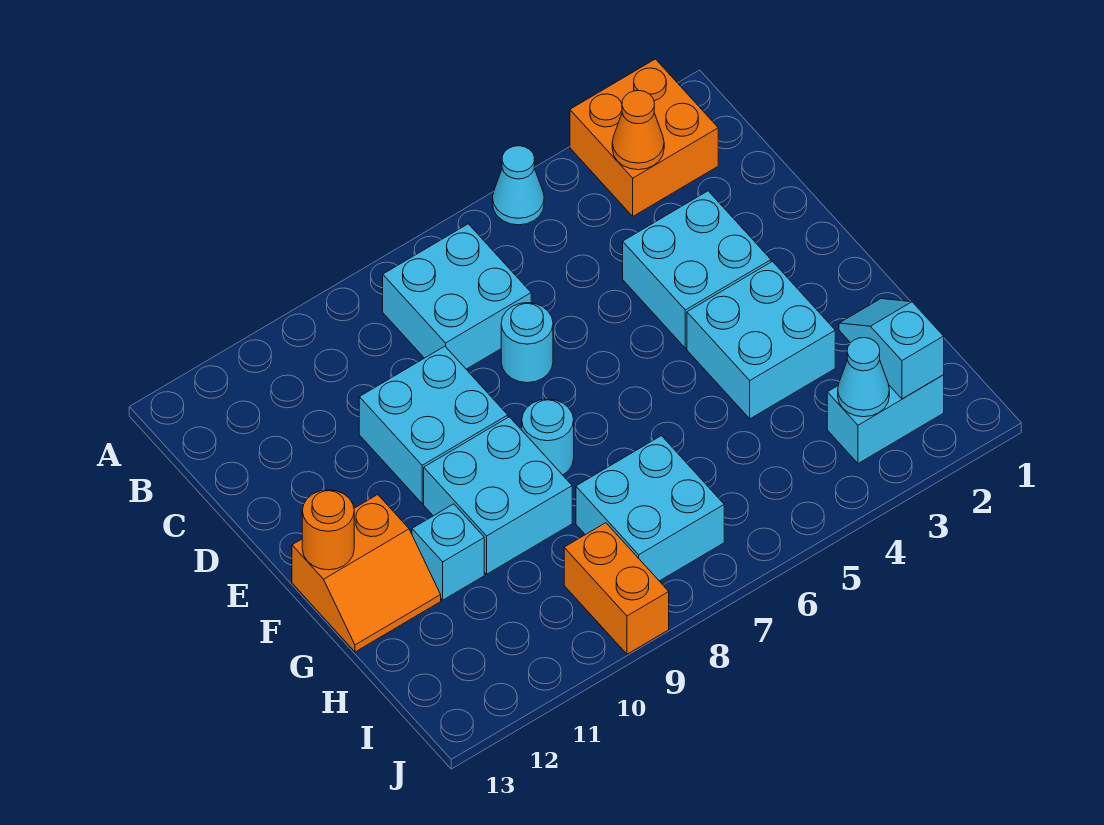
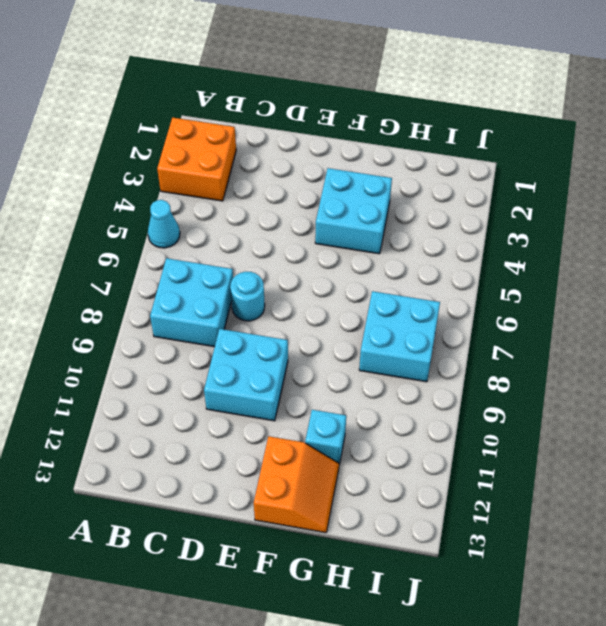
none -> cyan 2x2 brick [623,191,771,348]
none -> cyan 1x1 round brick [522,399,574,475]
none -> cyan 2x2 brick [424,417,572,574]

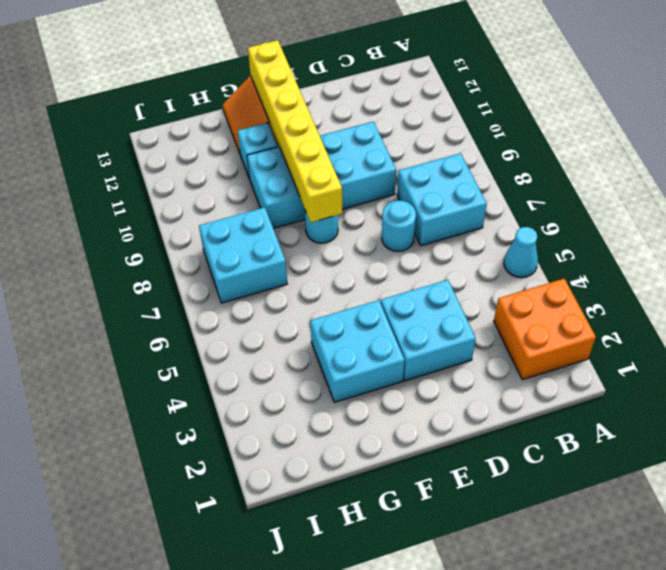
yellow 1x6 brick [248,40,342,222] -> orange 1x1 round brick [302,490,354,570]
none -> cyan 1x2 brick [827,375,944,464]
none -> orange 1x2 brick [564,523,669,654]
none -> orange 1x1 cone [612,91,664,170]

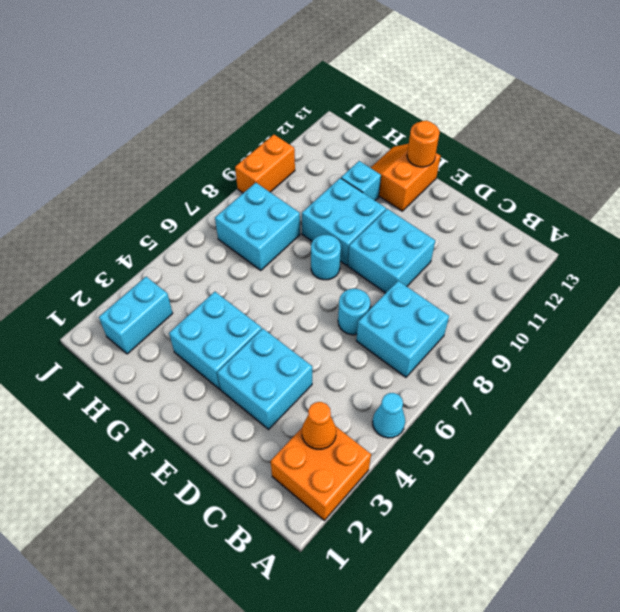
orange 1x2 brick [235,135,295,193] -> orange 1x2 brick turned to [564,523,669,654]
none -> cyan 1x2 slope [839,299,944,399]
none -> cyan 1x1 cone [838,338,889,417]

